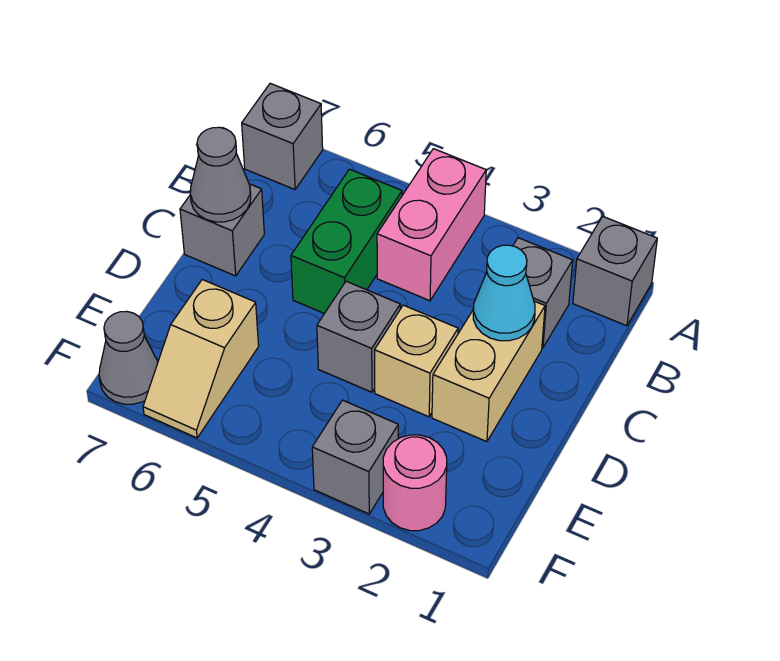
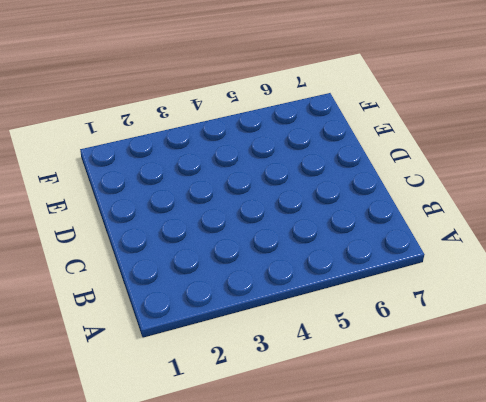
none -> grey 1x1 brick [573,216,657,326]
none -> pink 1x2 brick [377,149,486,301]
none -> grey 1x1 brick [242,83,323,190]

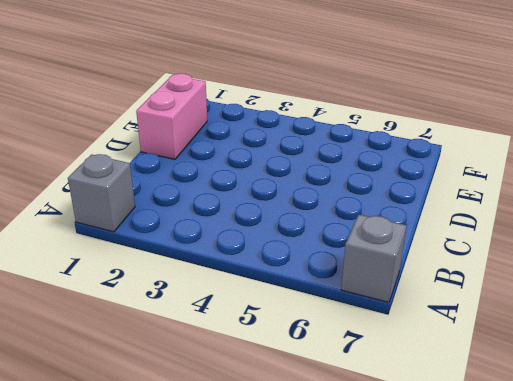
pink 1x2 brick [136,74,207,159] -> pink 1x2 brick moved to [377,149,486,301]
none -> grey 1x1 brick [513,238,573,348]
none -> green 1x2 brick [291,169,402,314]
none -> tan 1x2 brick [432,301,545,442]

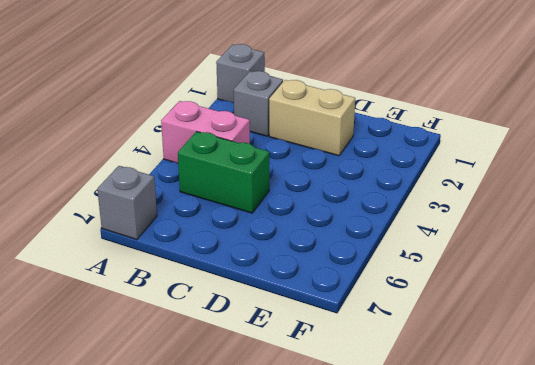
none -> grey 1x1 brick [180,184,264,276]
none -> tan 1x1 brick [375,305,458,417]
none -> grey 1x1 brick [317,281,400,392]

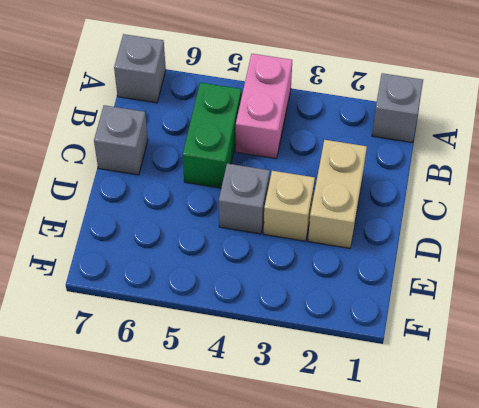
none -> grey 1x1 brick [513,238,573,348]
none -> tan 1x2 slope [143,280,259,438]
none -> pink 1x1 round brick [383,435,447,531]

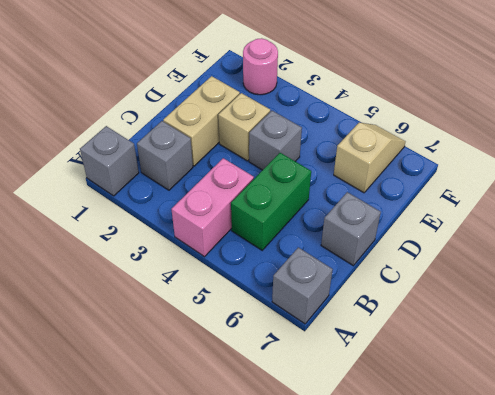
none -> grey 1x1 brick [312,400,398,514]
none -> grey 1x1 cone [99,311,158,404]
none -> cyan 1x1 cone [473,245,535,341]

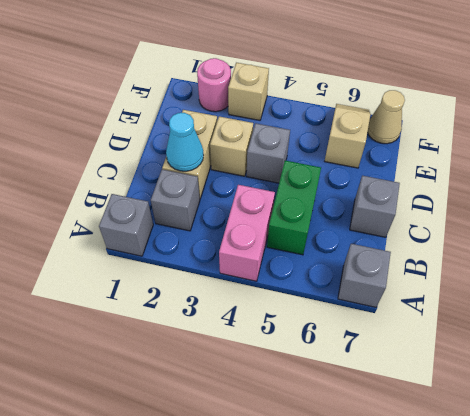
tan 1x1 brick [228,63,269,120] -> grey 1x1 brick [312,400,398,514]
tan 1x1 cone [367,90,405,144] -> grey 1x1 cone [99,311,158,404]
none -> grey 1x1 cone [190,127,251,222]

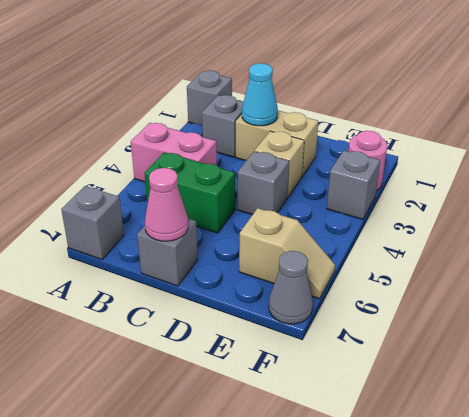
pink 1x1 cone [145,168,188,241] -> grey 1x1 cone [190,127,251,222]

